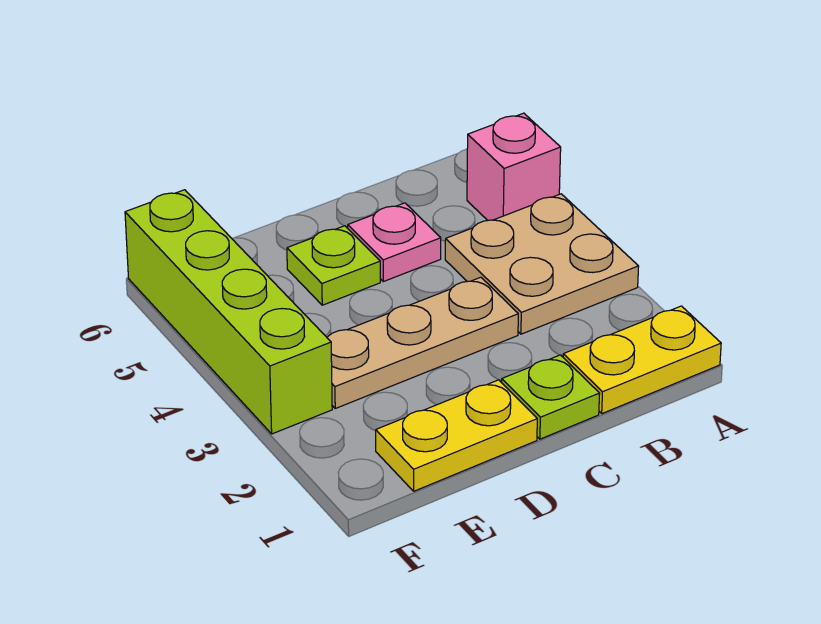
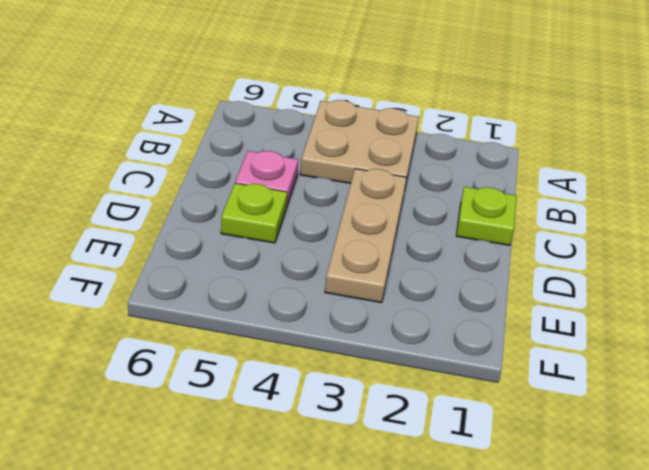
none -> yellow 1x2 plate [563,306,721,414]
none -> pink 1x1 brick [467,113,561,220]

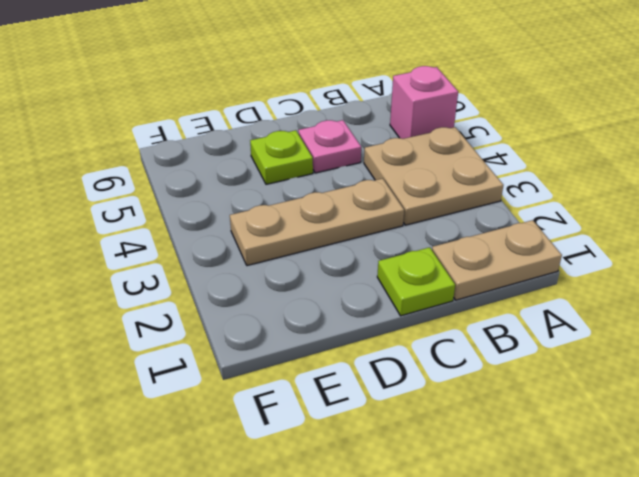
tan 1x2 plate [432,220,562,300] -> yellow 1x2 plate [563,306,721,414]
none -> yellow 1x2 plate [376,380,537,491]
none -> lime 1x4 brick [125,190,332,434]

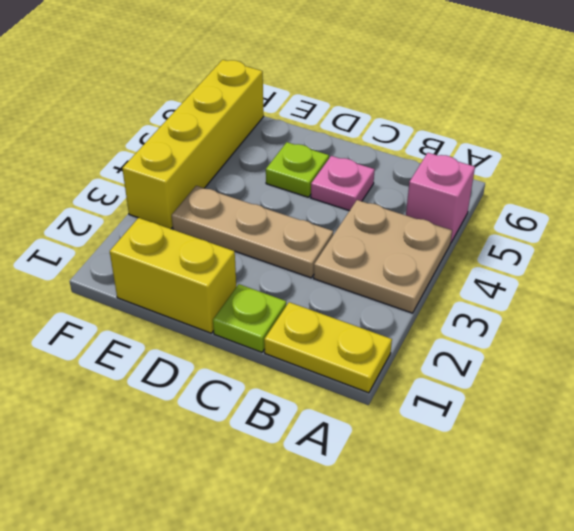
yellow 1x2 brick [110,218,236,333] -> yellow 1x2 plate [376,380,537,491]
yellow 1x4 brick [122,60,264,229] -> lime 1x4 brick [125,190,332,434]

